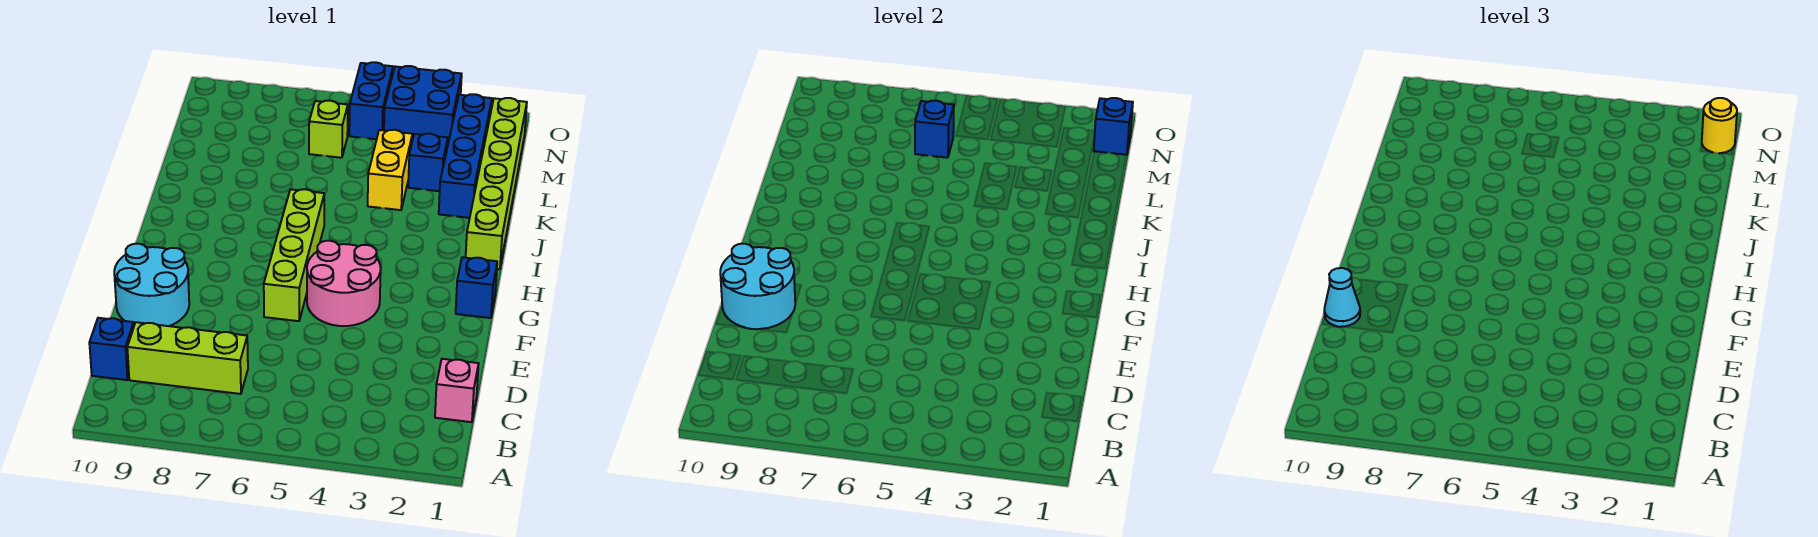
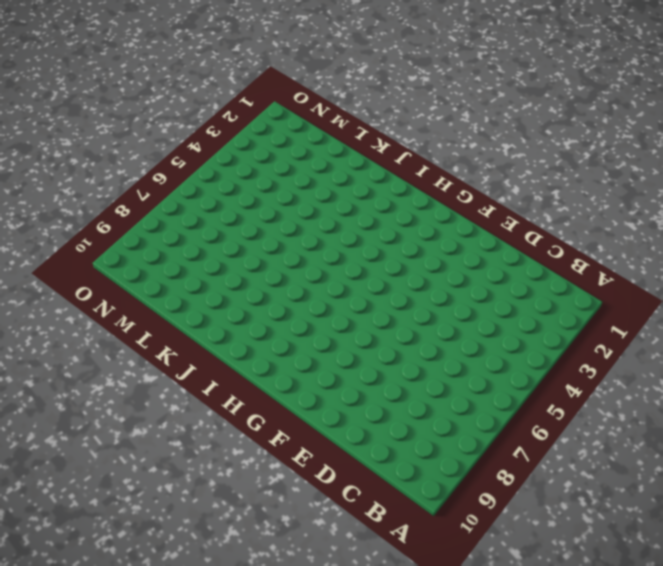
none -> pink 1x1 brick [435,359,479,422]
none -> lime 1x3 brick [127,322,248,394]
none -> blue 1x1 brick [89,318,134,380]

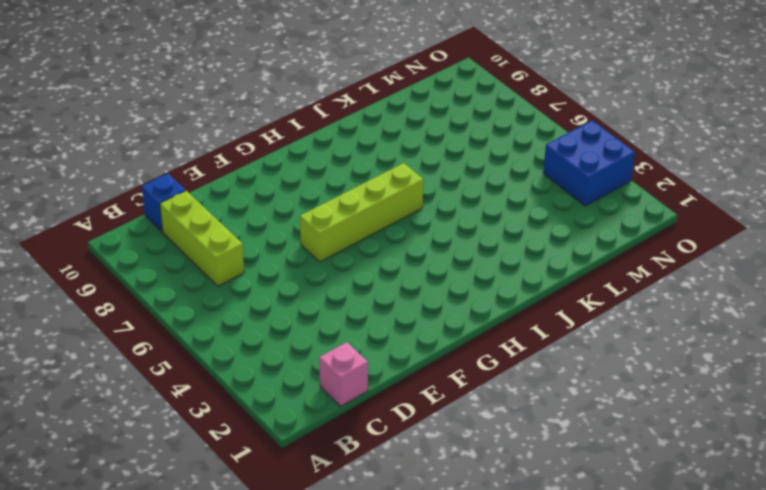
none -> cyan 2x2 round brick [114,244,189,326]
none -> pink 2x2 round brick [307,241,381,326]
none -> blue 1x1 brick [456,257,497,318]

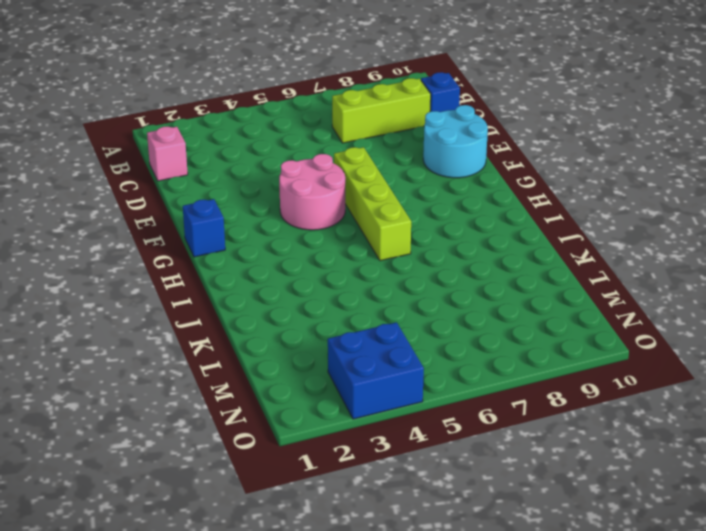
none -> lime 1x6 brick [466,98,527,269]
none -> blue 1x4 brick [439,94,492,218]
none -> yellow 1x2 brick [368,130,412,210]

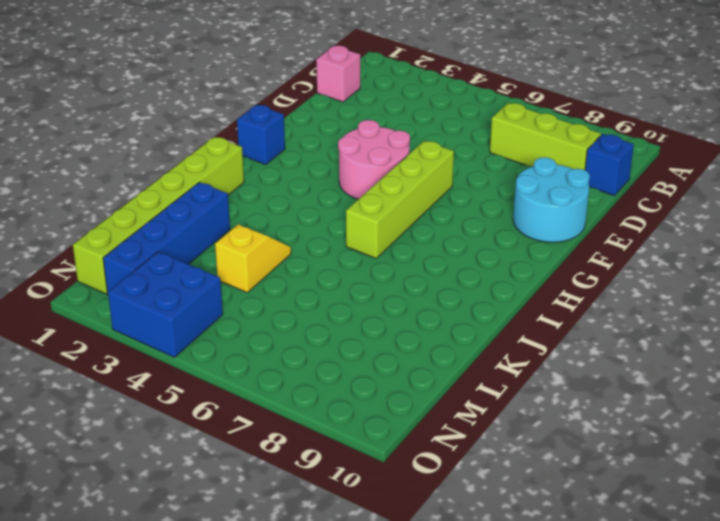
yellow 1x2 slope [215,225,291,292] -> yellow 1x2 brick [368,130,412,210]
none -> blue 1x1 brick [408,134,448,191]
none -> lime 1x1 brick [309,101,348,158]
none -> blue 1x2 brick [349,62,393,139]

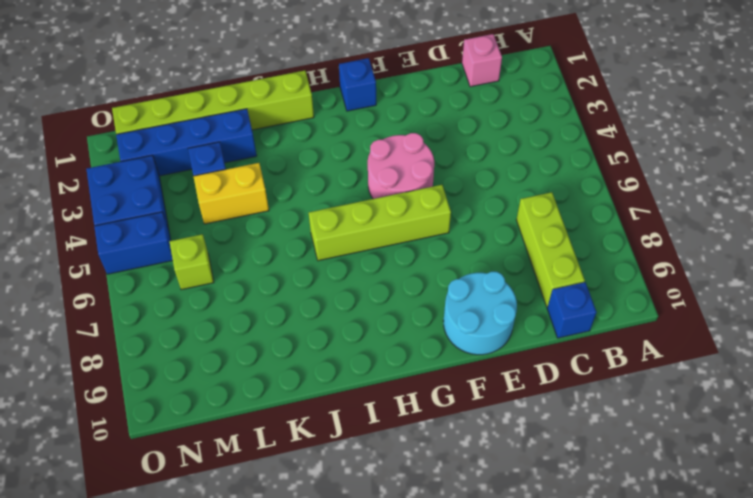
none -> cyan 2x2 round brick [720,244,795,329]
none -> blue 1x1 brick [915,101,954,158]
none -> blue 1x1 brick [1094,98,1133,155]

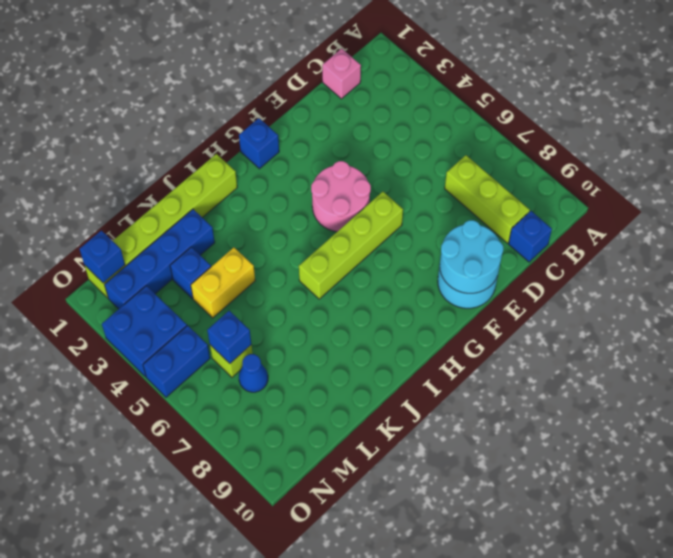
blue 1x1 cone [239,354,268,392] -> none
none -> cyan 1x1 cone [1324,268,1360,327]
none -> yellow 1x1 round brick [1702,98,1737,153]

